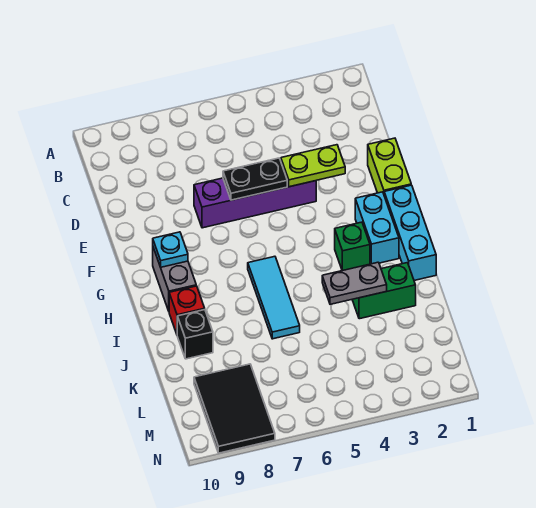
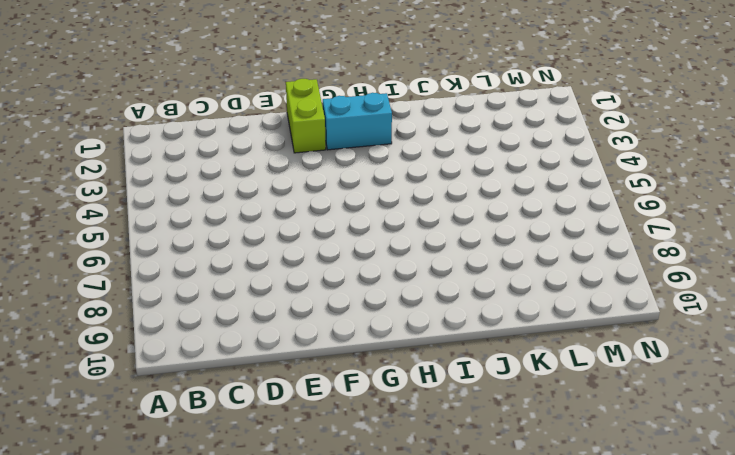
lime 1x2 brick [286,79,326,153] -> lime 1x2 brick turned to [368,138,411,194]
none -> purple 1x4 brick [194,178,316,228]
none -> cyan 1x3 brick [384,185,436,280]
none -> grey 1x2 brick [153,248,196,311]

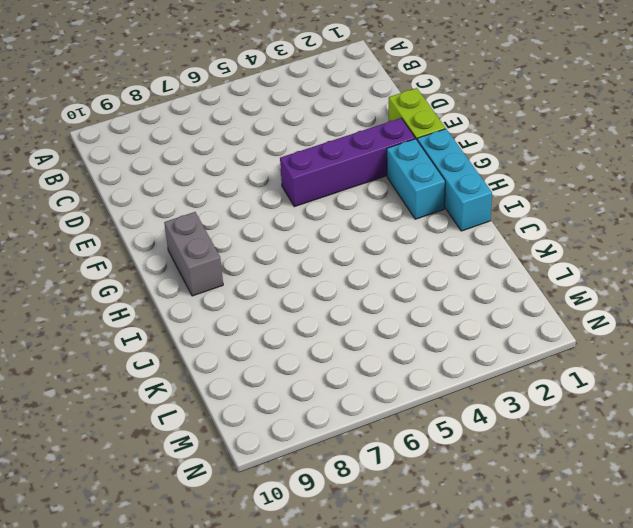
purple 1x4 brick [280,118,415,207] -> purple 1x4 brick moved to [194,178,316,228]
none -> green 1x1 brick [335,222,370,271]
none -> cyan 1x3 tile [248,256,300,339]
none -> red 1x1 brick [169,286,205,334]

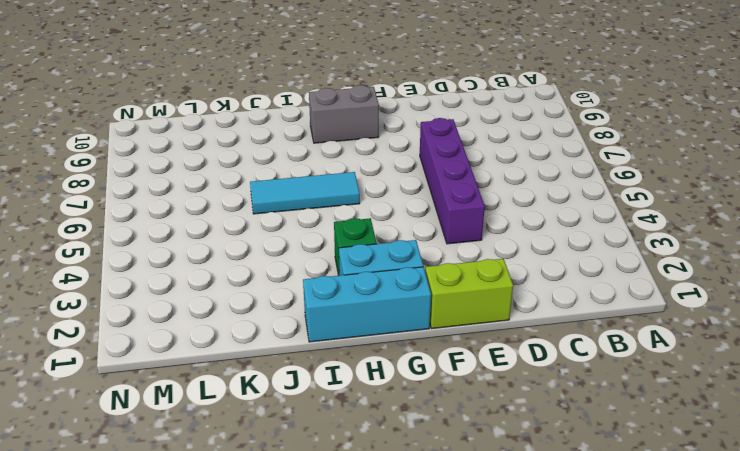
none -> red 1x1 brick [169,286,205,334]
none -> green 1x2 brick [352,263,416,319]
none -> black 1x1 brick [177,310,213,359]

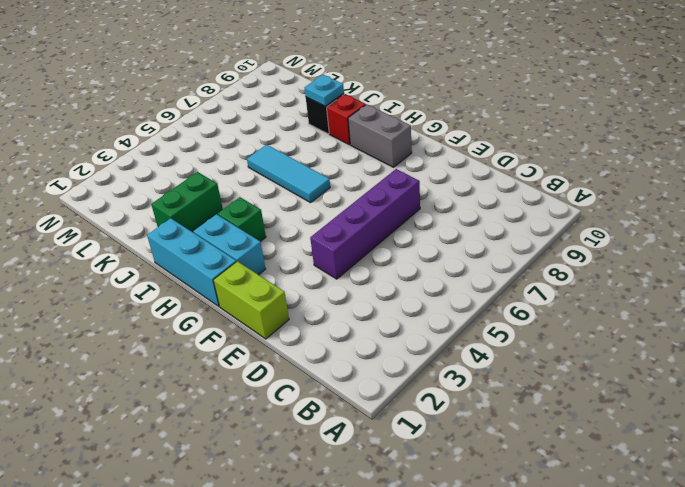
cyan 1x1 plate [305,75,344,106] -> cyan 1x1 plate moved to [153,232,188,267]
none -> black 2x3 tile [194,364,275,453]
none -> lime 1x2 plate [281,145,345,187]
none -> black 1x2 plate [223,158,287,200]

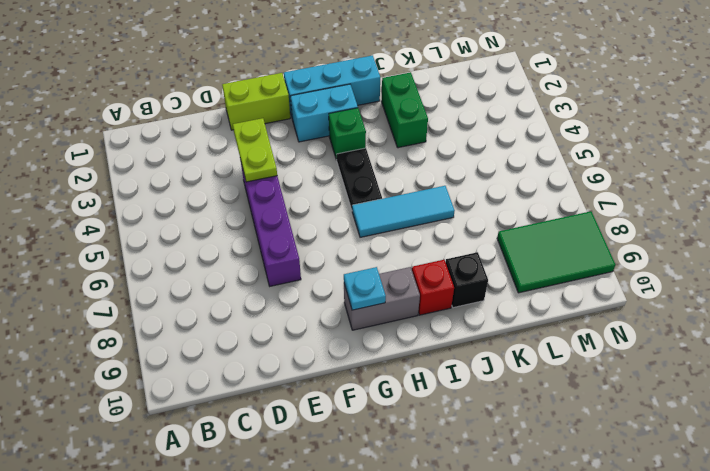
black 1x2 plate [337,148,382,210] -> black 1x2 plate moved to [223,158,287,200]
green 2x3 tile [497,211,616,293] -> black 2x3 tile [194,364,275,453]
none -> grey 1x2 plate [322,262,387,304]

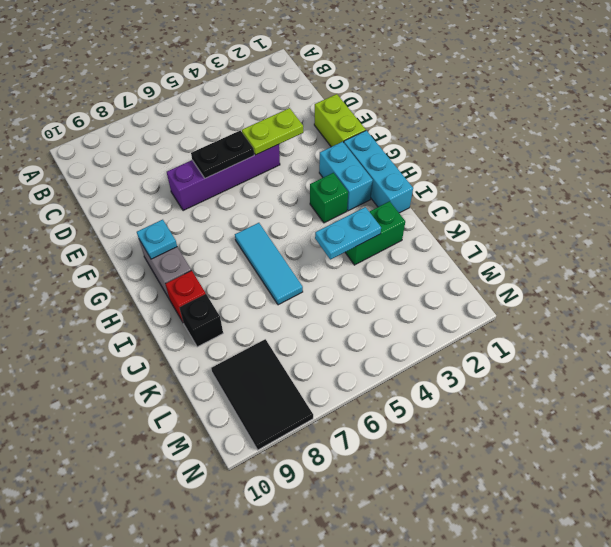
cyan 1x2 plate [315,207,381,259] -> grey 1x2 plate [322,262,387,304]

